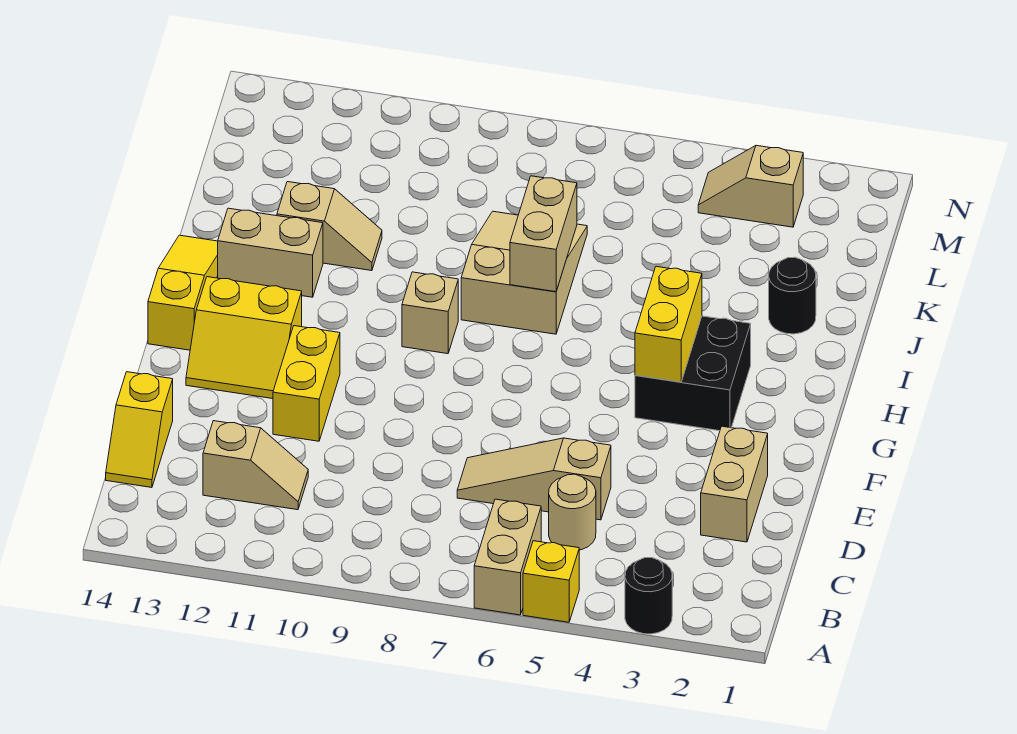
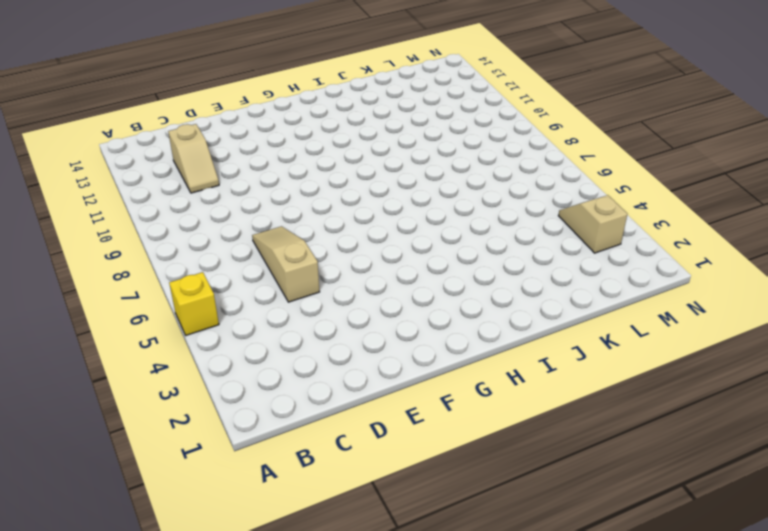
none -> black 1x1 round brick [625,558,672,634]
none -> tan 1x2 brick [474,499,541,615]
none -> tan 1x1 round brick [549,474,596,550]

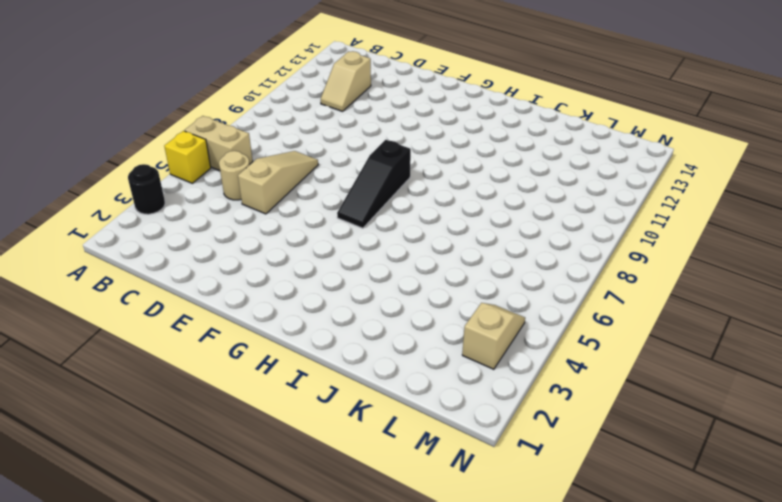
black 1x3 slope [337,140,411,228] -> none
none -> yellow 1x2 slope [106,372,173,487]
none -> tan 1x2 brick [701,426,768,542]
none -> yellow 1x2 brick [273,326,340,441]

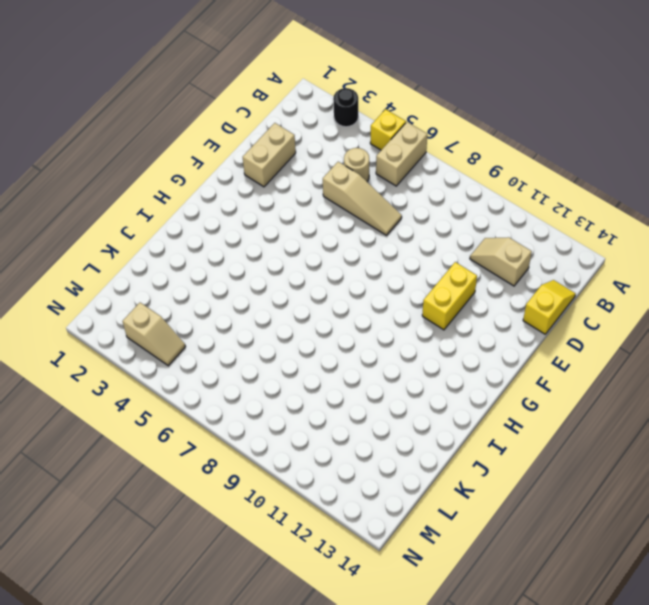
none -> yellow 2x2 slope [186,277,302,399]
none -> black 2x2 brick [635,316,751,431]
none -> yellow 1x3 slope [148,235,218,350]

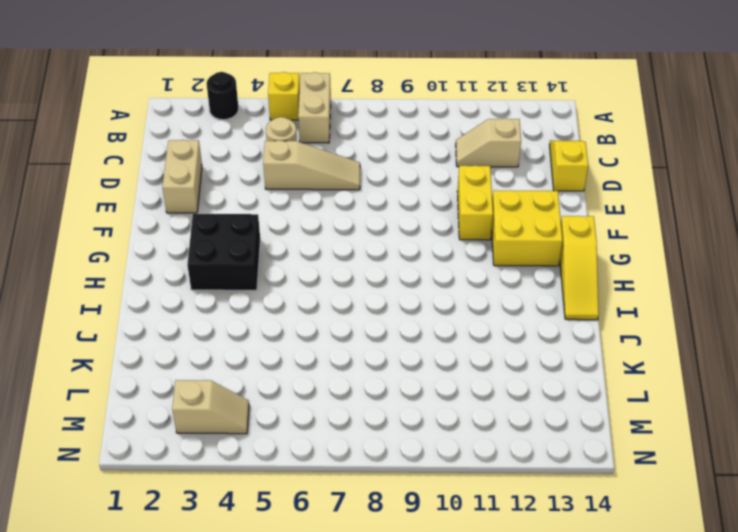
yellow 2x2 brick [492,190,563,266] -> yellow 2x2 slope [186,277,302,399]
none -> tan 1x1 brick [402,272,458,354]
none -> tan 2x3 slope [461,211,587,334]
none -> tan 1x2 brick [218,208,323,297]

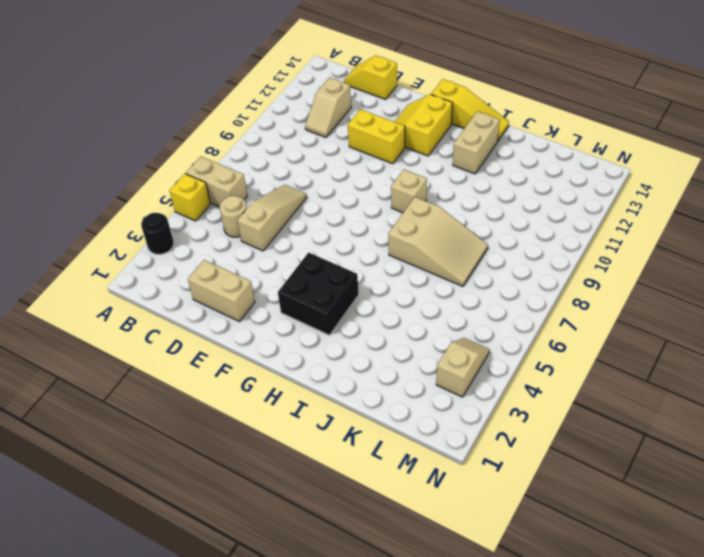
none -> black 1x1 round brick [769,257,816,334]
none -> tan 1x2 slope [277,182,382,271]
none -> yellow 1x2 brick [635,266,702,382]

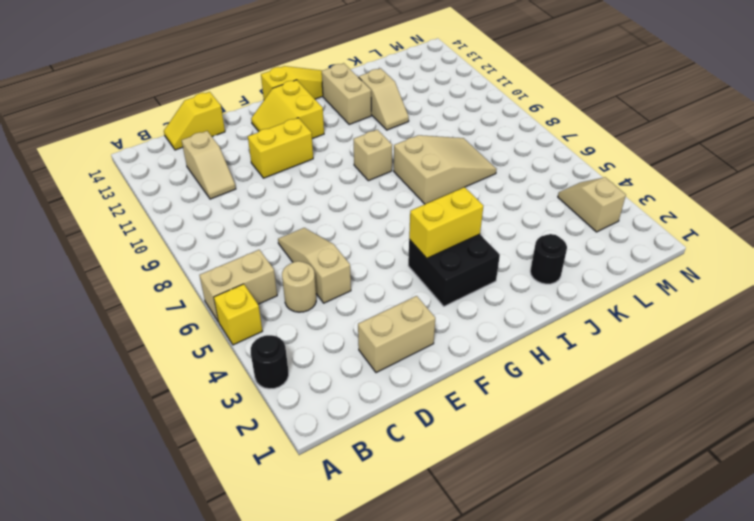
none -> tan 1x2 brick [510,176,577,292]

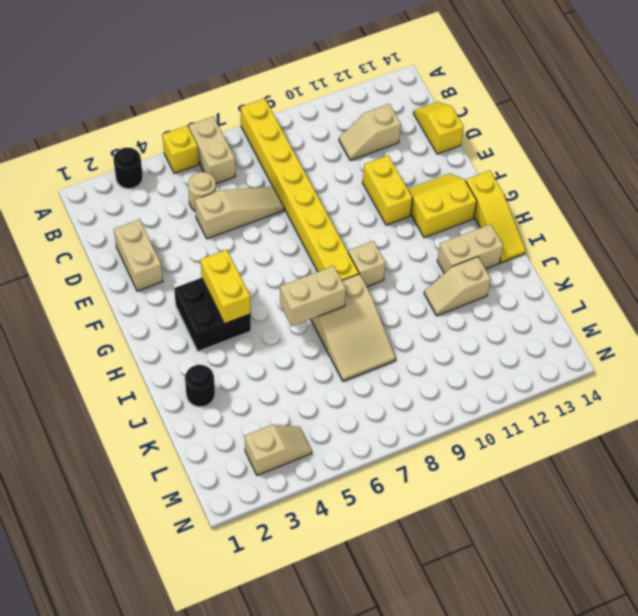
yellow 1x8 brick [241,98,359,280] -> none
tan 1x2 brick [280,266,346,327] -> tan 1x2 brick turned to [510,176,577,292]

